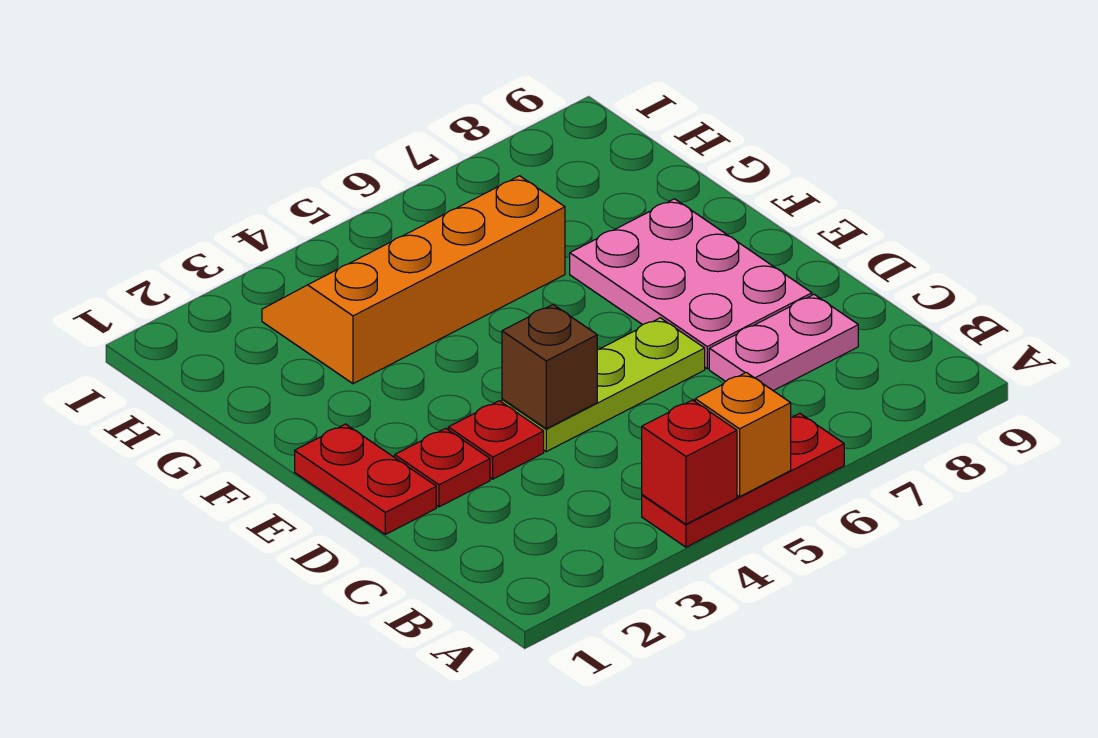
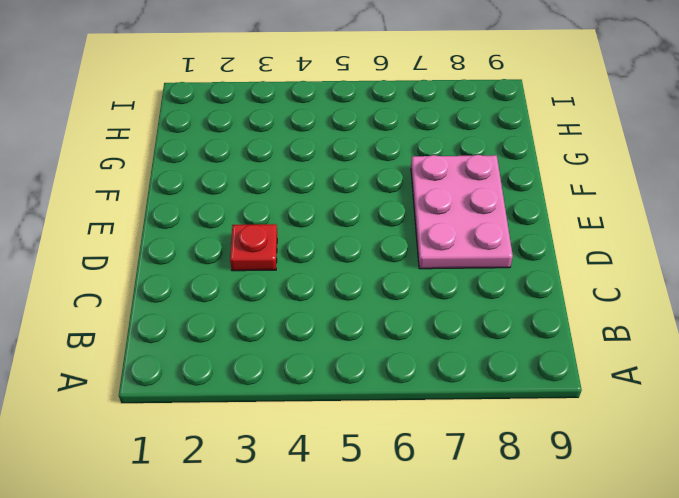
none -> red 1x3 plate [642,414,844,547]
none -> pink 1x2 plate [709,295,858,391]

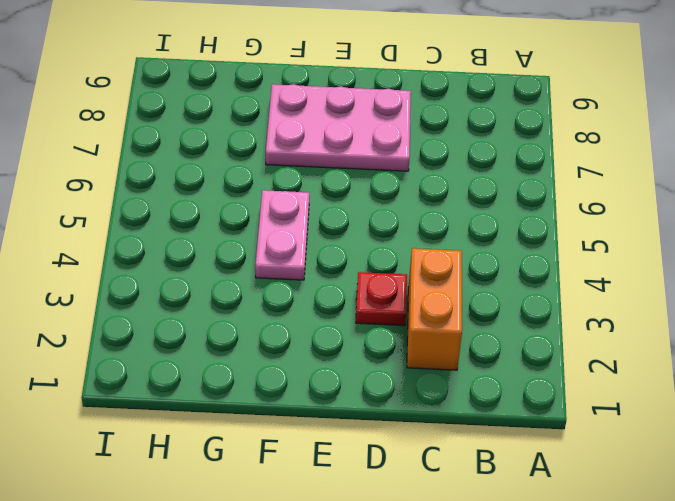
orange 1x2 brick [407,248,462,370] -> none
pink 1x2 plate [255,190,309,280] -> pink 1x2 plate moved to [709,295,858,391]
none -> red 1x3 plate [642,414,844,547]
none -> red 1x2 plate [295,424,436,534]

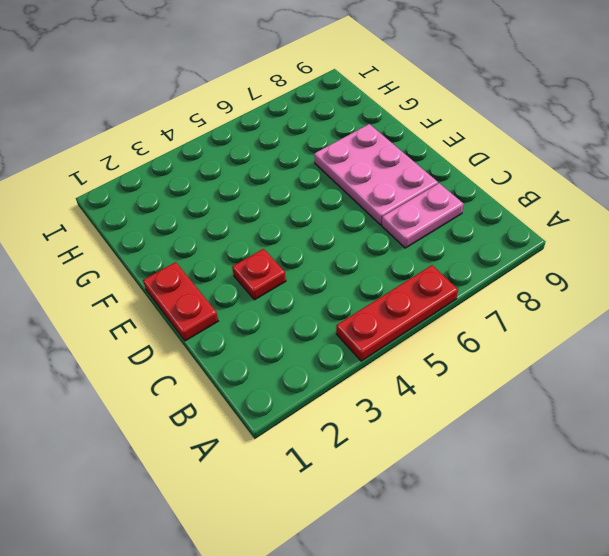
none -> red 1x1 plate [395,428,490,507]
none -> lime 1x3 plate [502,318,705,452]

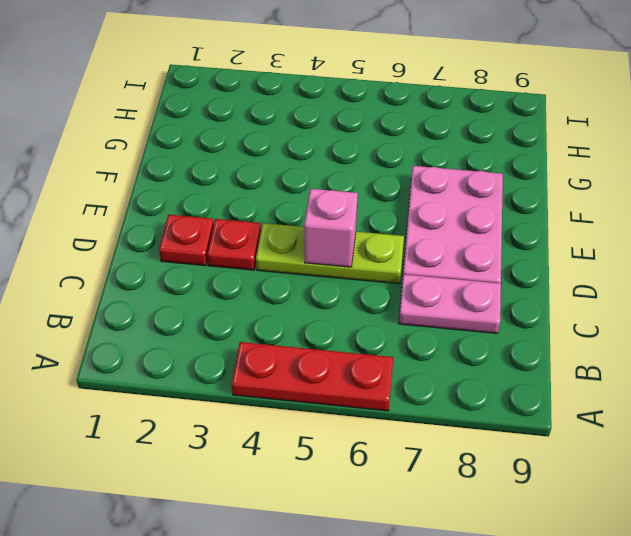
pink 1x1 brick [304,189,358,267] -> none
none -> red 1x2 plate [295,424,436,534]
none -> orange 2x4 slope [262,176,565,384]

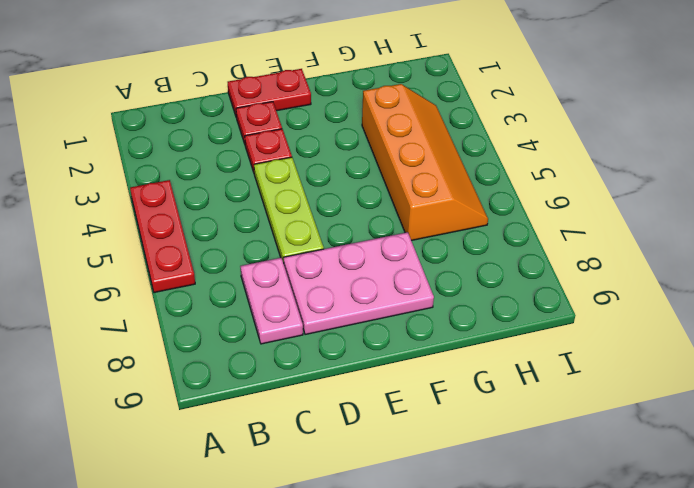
none -> red 1x1 brick [642,400,737,524]
none -> orange 1x1 brick [695,372,791,497]

